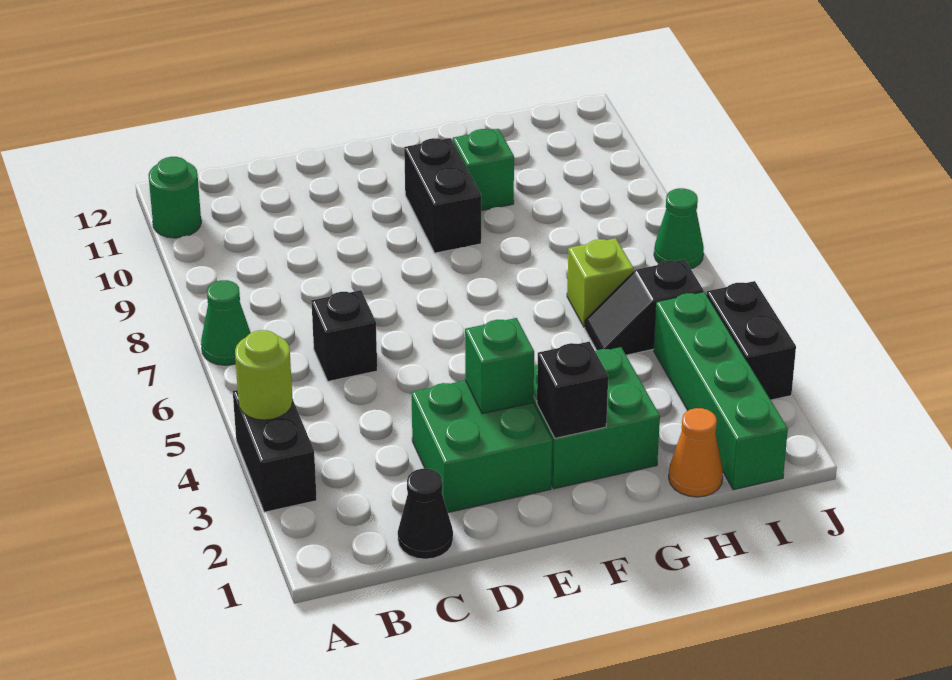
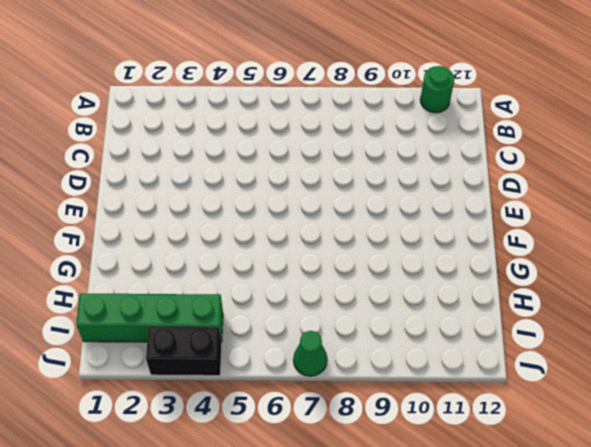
none -> black 1x2 brick [233,390,317,512]
none -> green 1x1 cone [201,280,251,365]
none -> black 1x1 cone [398,469,453,559]

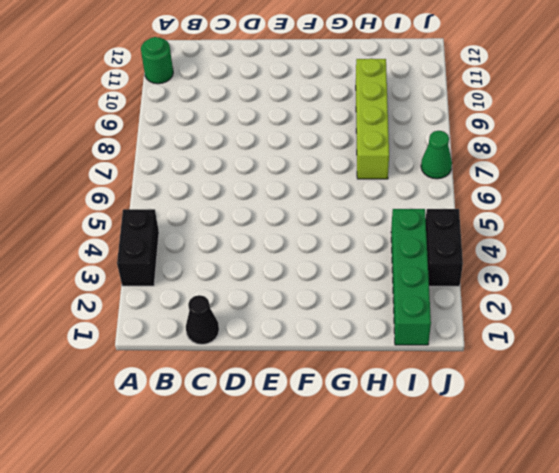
lime 1x4 brick [356,58,389,179] -> none
none -> green 1x1 cone [201,280,251,365]
none -> black 1x1 brick [311,290,377,381]
none -> green 2x2 brick [411,380,552,513]

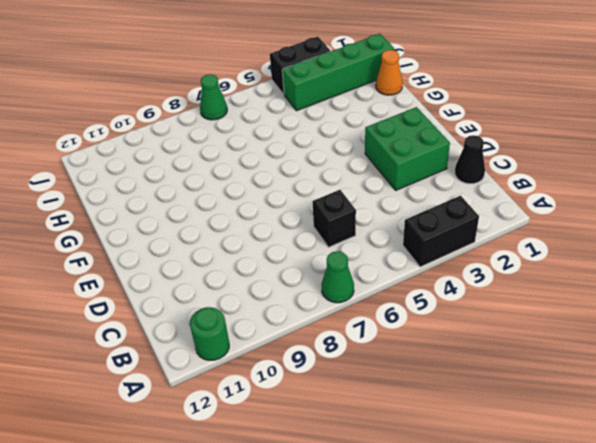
none -> green 2x2 brick [533,347,660,489]
none -> black 1x2 brick [404,138,481,253]
none -> green 1x1 brick [453,129,514,211]

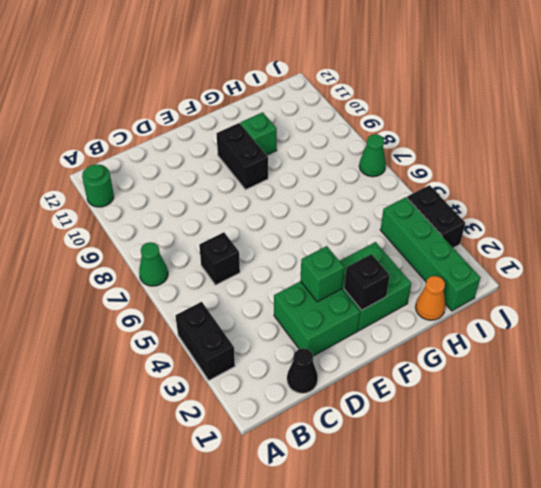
none -> black 1x2 slope [585,259,704,355]
none -> lime 1x1 brick [567,238,634,327]
none -> lime 1x1 round brick [235,330,293,420]

